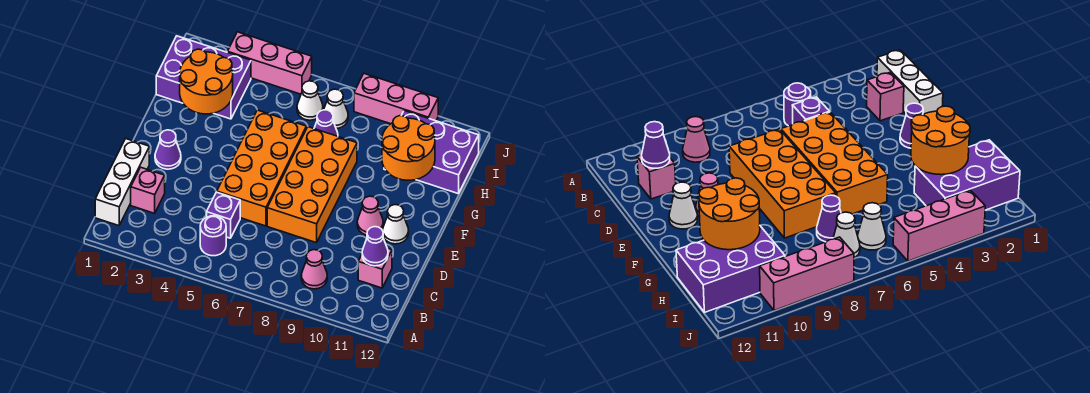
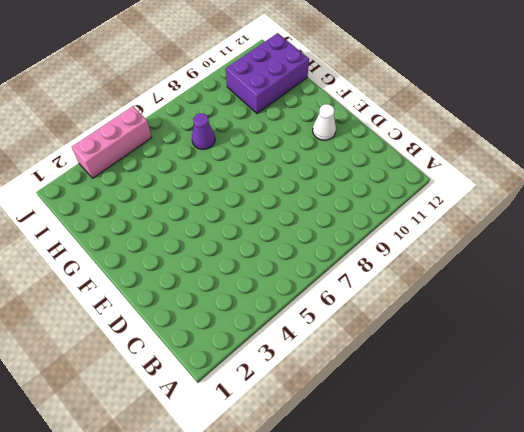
none -> white 1x3 brick [95,139,149,226]
none -> purple 1x1 round brick [200,216,226,256]
none -> pink 1x1 cone [301,250,327,289]

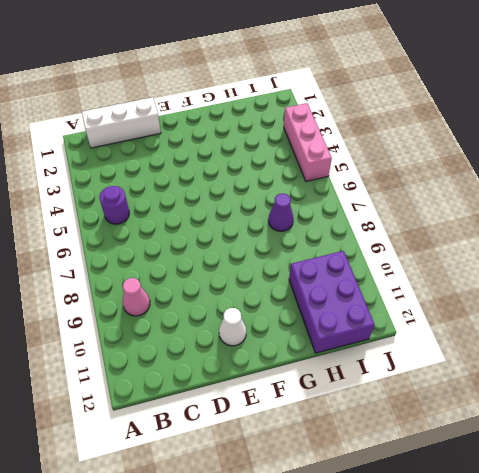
none -> pink 1x1 brick [131,167,165,213]
none -> purple 1x1 brick [207,192,240,238]
none -> pink 1x1 brick [358,248,392,288]

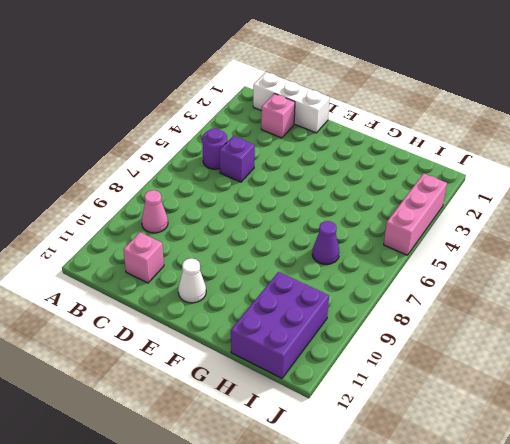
none -> orange 2x4 brick [217,110,306,226]
none -> orange 2x4 brick [267,127,357,243]
none -> purple 1x1 cone [155,130,181,169]

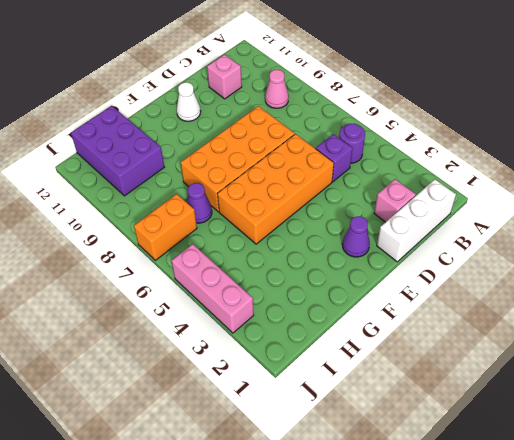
orange 1x2 brick [134,194,197,260] -> white 1x1 cone [324,89,348,128]
none -> pink 1x1 cone [357,196,383,235]
none -> purple 2x3 brick [156,36,251,119]
none -> white 1x1 cone [297,81,323,120]

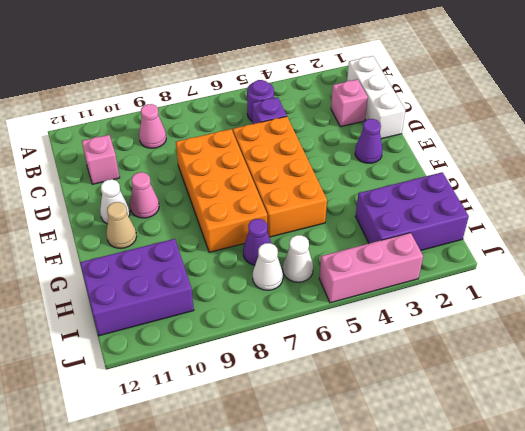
tan 1x1 cone [106,202,137,248] -> none
none -> pink 1x3 brick [354,74,438,124]
none -> purple 1x1 cone [362,227,388,266]
none -> orange 2x2 round brick [180,49,233,114]

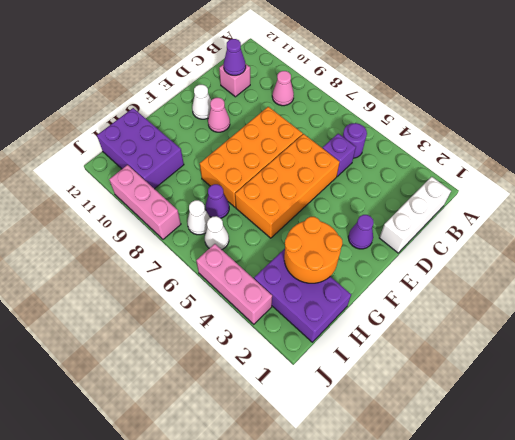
none -> pink 1x1 brick [131,167,165,213]
none -> orange 2x2 round brick [382,116,435,180]

